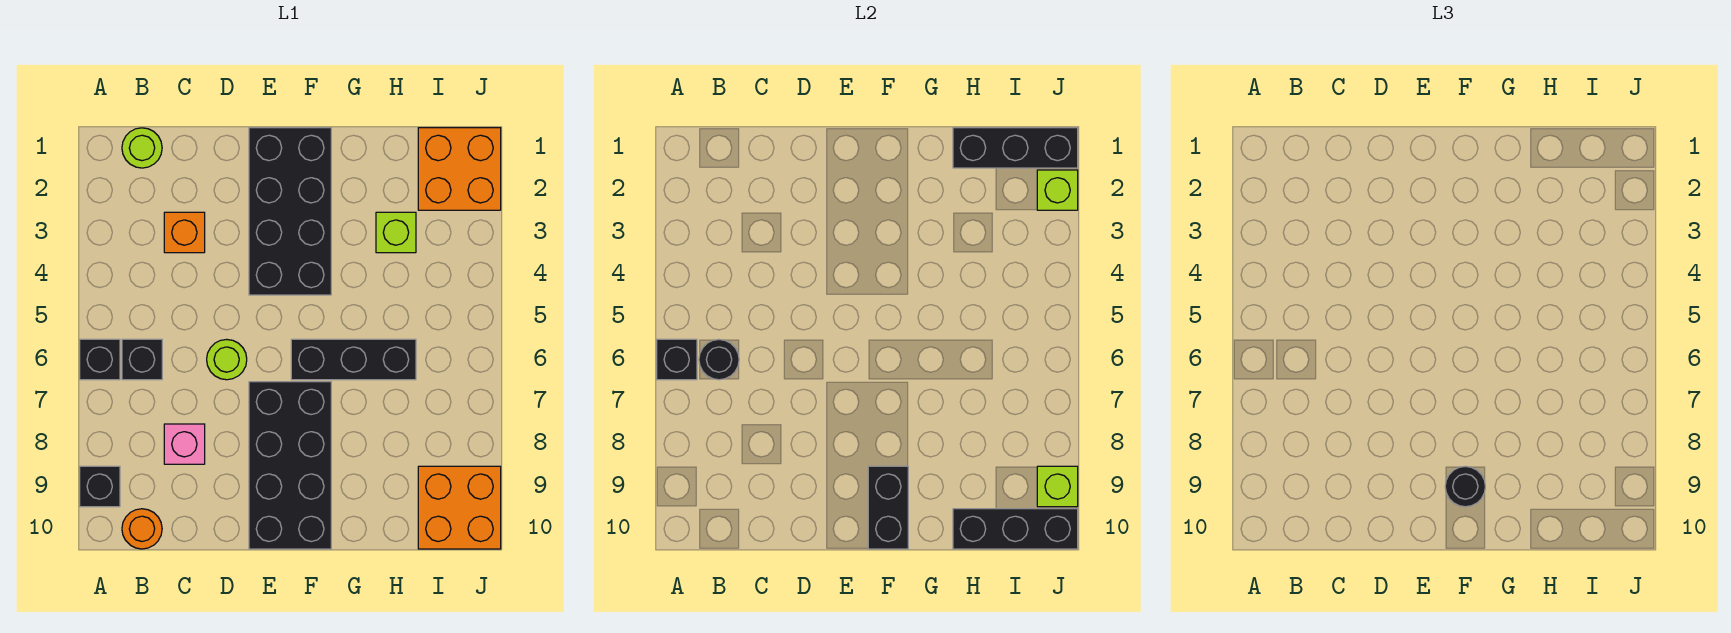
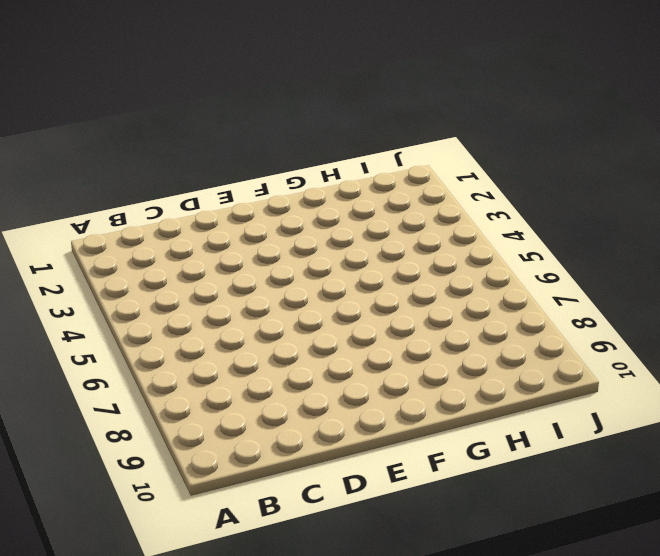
none -> black 1x1 brick [80,339,120,380]
none -> black 1x1 brick [80,466,120,507]
none -> lime 1x1 round brick [122,128,162,168]

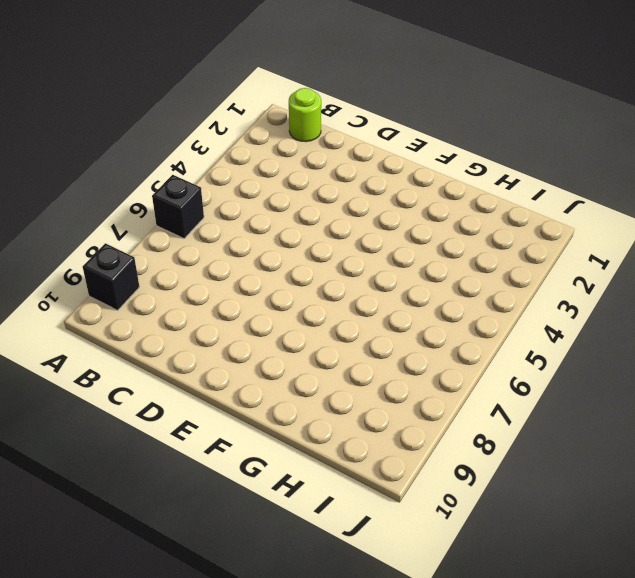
none -> black 1x1 brick [122,339,162,380]
none -> orange 1x1 round brick [122,509,162,549]
none -> orange 1x1 brick [164,212,205,253]

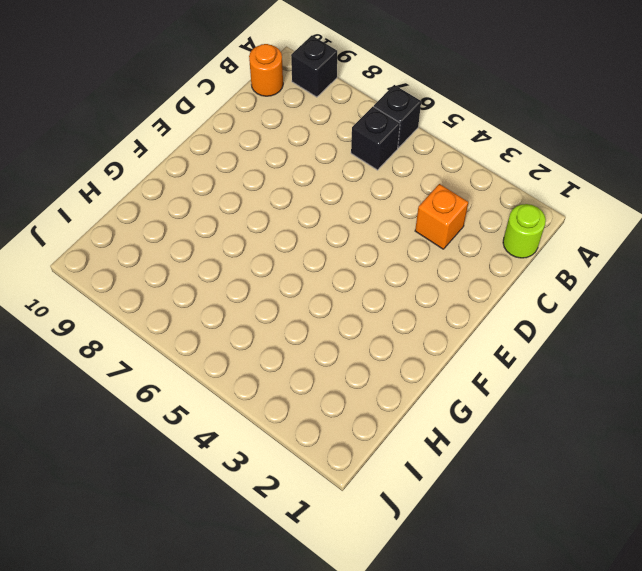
none -> pink 1x1 brick [164,424,205,464]
none -> lime 1x1 round brick [207,339,247,380]
none -> black 2x4 brick [249,128,331,295]

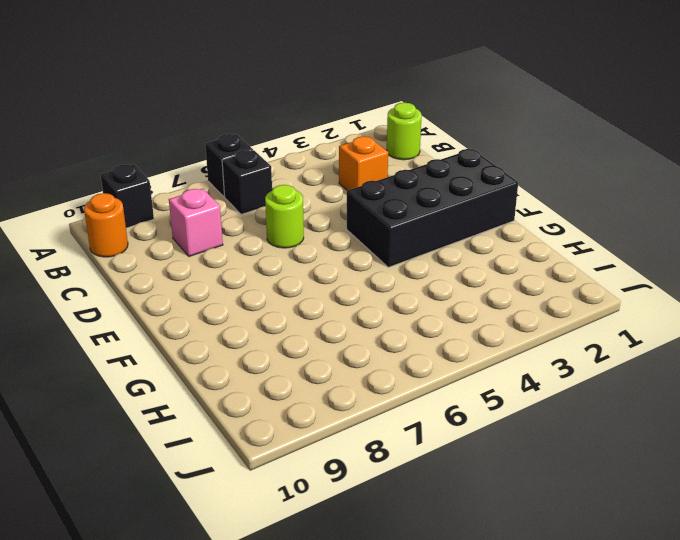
none -> black 2x4 brick [249,382,331,549]
none -> black 1x3 brick [291,339,416,380]
none -> lime 1x1 brick [376,212,416,253]

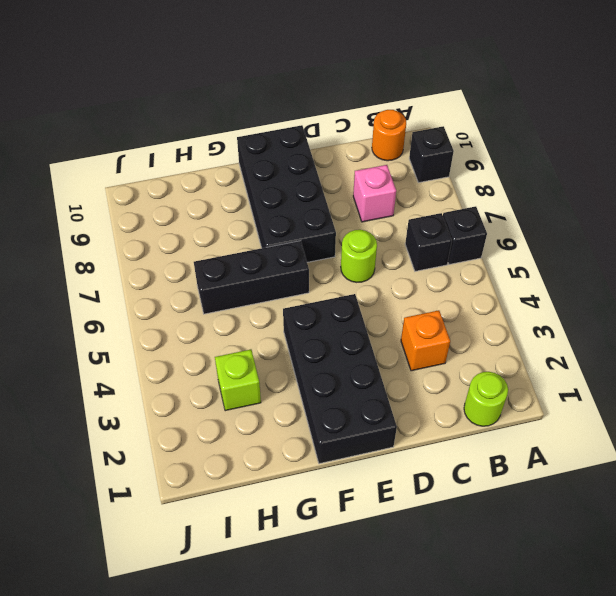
none -> orange 2x2 brick [418,128,501,210]
none -> orange 2x2 brick [418,466,501,549]
none -> black 1x1 brick [657,339,697,380]

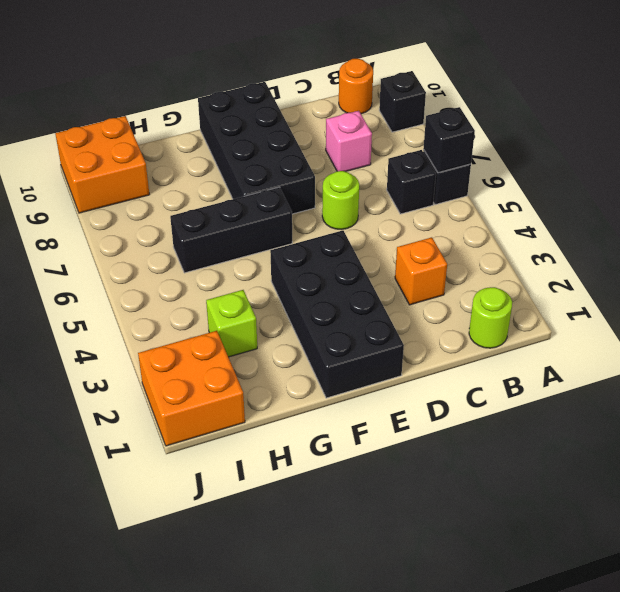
none -> black 1x1 round brick [699,340,739,380]
none -> black 1x2 brick [868,466,908,549]
none -> black 1x3 brick [953,128,1078,168]

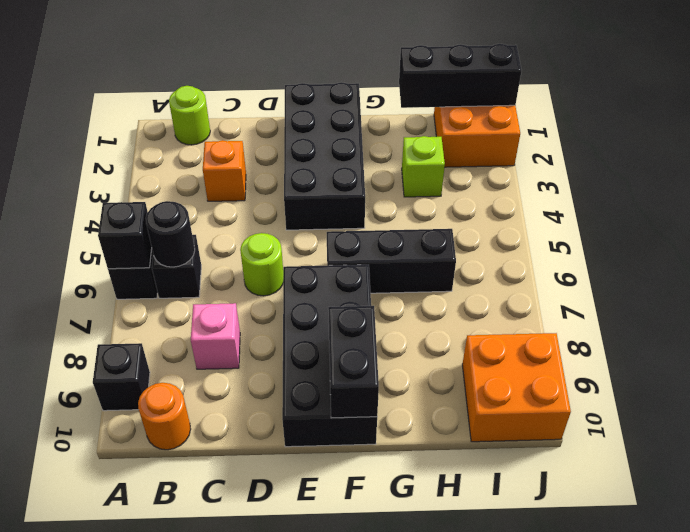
none -> black 1x3 brick [953,509,1078,549]
none -> lime 1x1 brick [1037,170,1078,210]
none -> lime 1x1 brick [1037,466,1078,507]

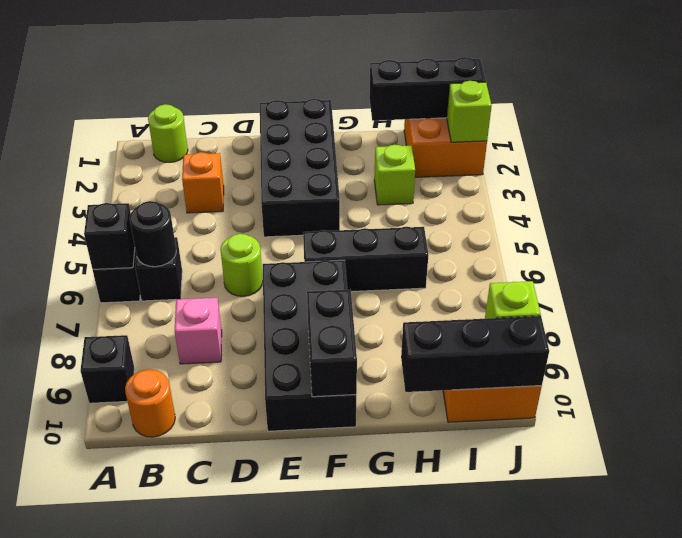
none -> black 1x1 round brick [1445,466,1485,507]

